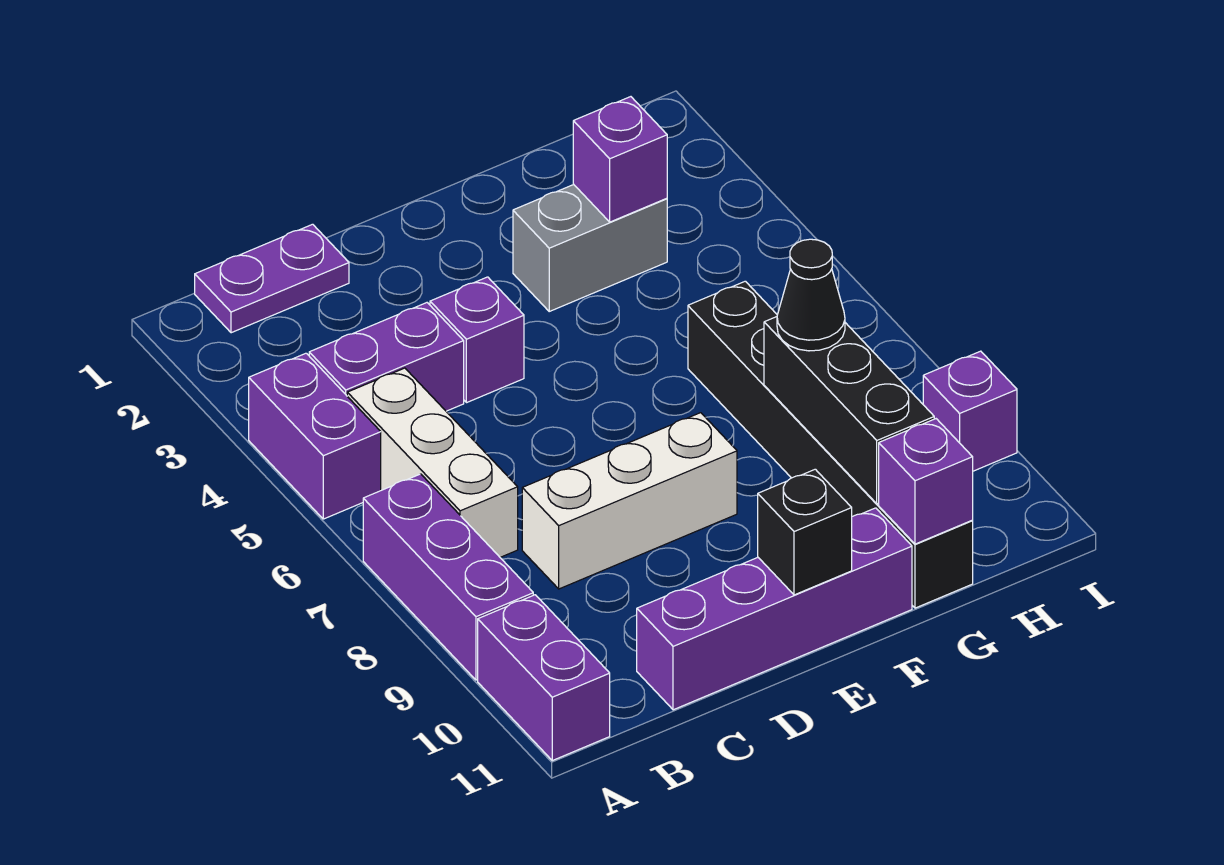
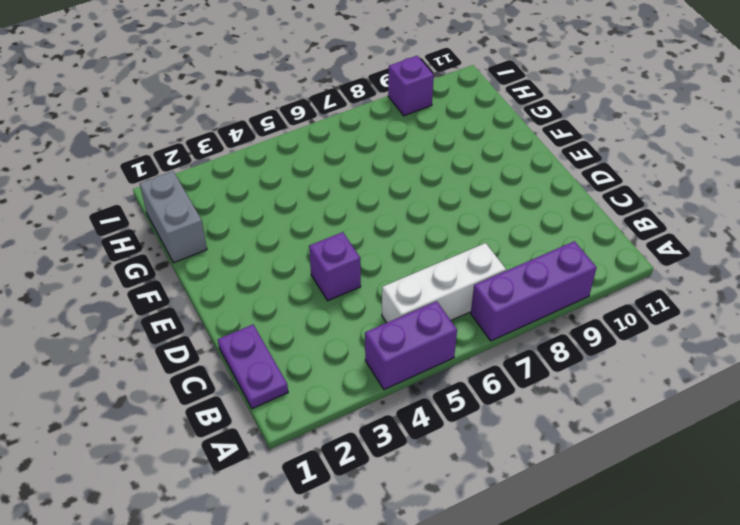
grey 1x2 brick [140,171,207,263] -> grey 1x2 brick moved to [513,185,667,311]
none -> purple 1x2 brick [478,595,610,761]
none -> purple 1x2 brick [309,303,464,411]
none -> white 1x3 brick [522,413,737,589]

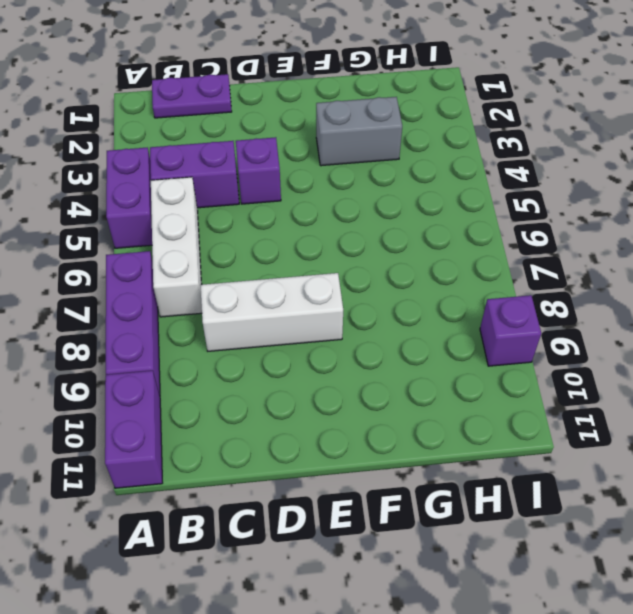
none -> purple 1x4 brick [637,508,912,710]
none -> black 1x6 brick [688,281,973,608]
none -> black 1x1 brick [758,469,852,595]

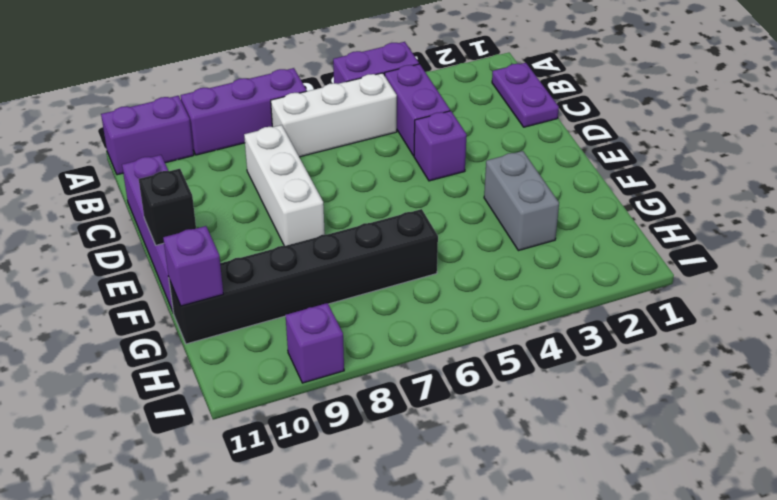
none -> purple 1x1 brick [573,97,667,222]
none -> black 1x3 brick [764,317,934,504]
none -> black 1x1 cone [777,239,845,351]

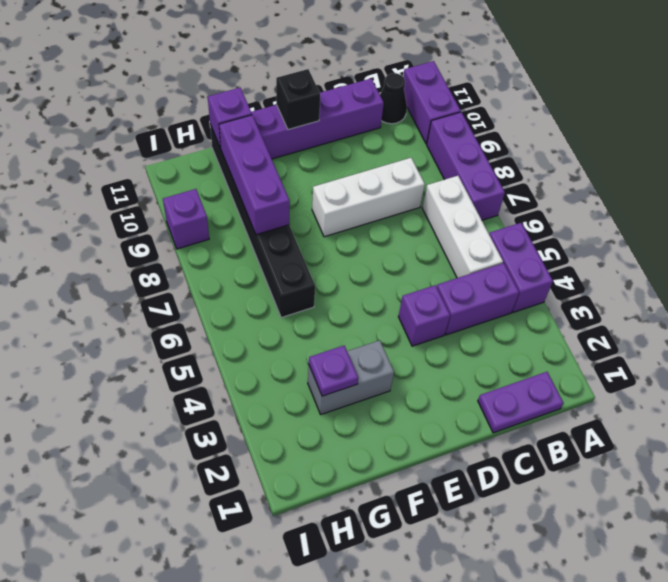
black 1x1 cone [380,73,407,124] -> black 1x1 cone moved to [777,239,845,351]
purple 1x1 plate [309,346,358,396] -> purple 1x1 brick [573,97,667,222]
purple 1x3 brick [219,115,290,235] -> black 1x3 brick [764,317,934,504]

